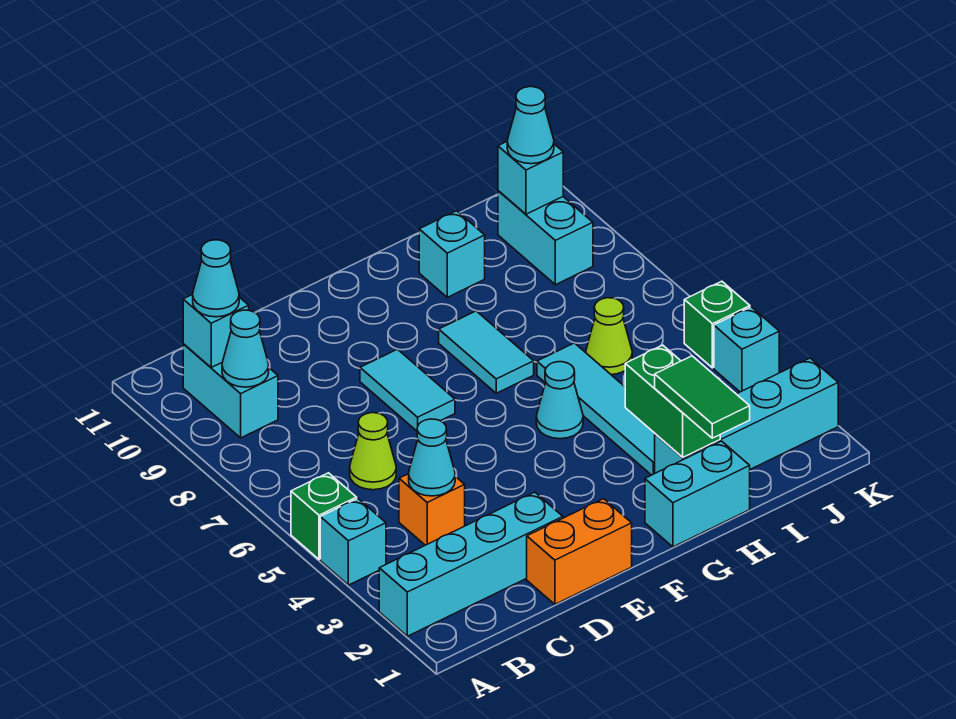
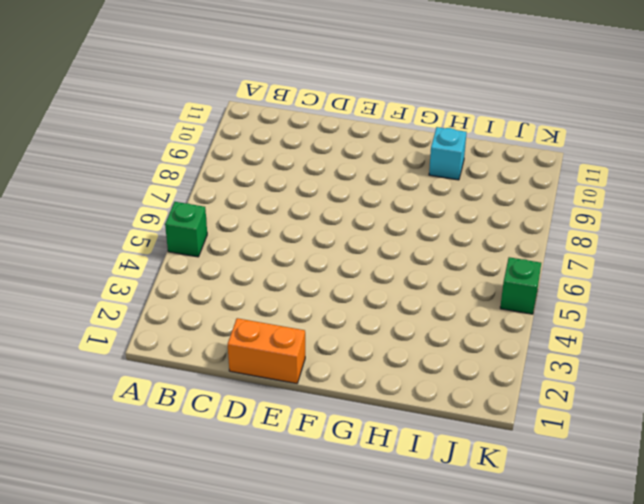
none -> cyan 1x4 brick [379,492,563,636]
none -> cyan 1x1 brick [320,499,386,585]
none -> cyan 1x2 brick [183,344,278,438]

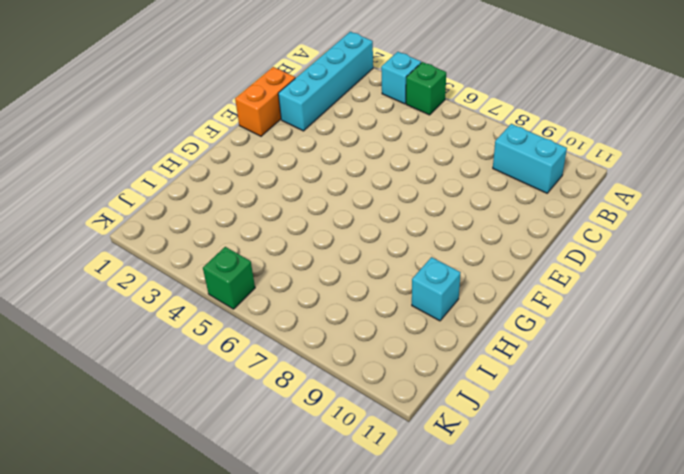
none -> orange 1x1 brick [399,474,465,545]
none -> lime 1x1 cone [350,413,396,490]
none -> cyan 1x2 tile [360,349,455,431]

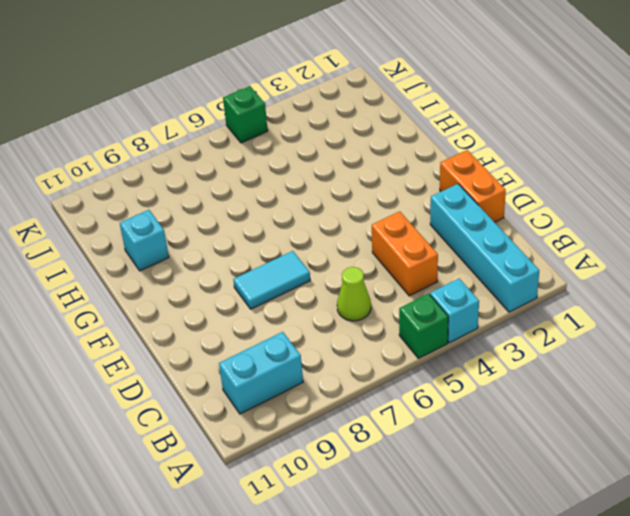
orange 1x2 brick [372,211,438,296] -> orange 1x1 brick [399,474,465,545]
none -> cyan 1x2 brick [645,441,750,547]
none -> cyan 1x1 cone [536,362,583,439]
none -> cyan 1x2 tile [439,311,534,393]

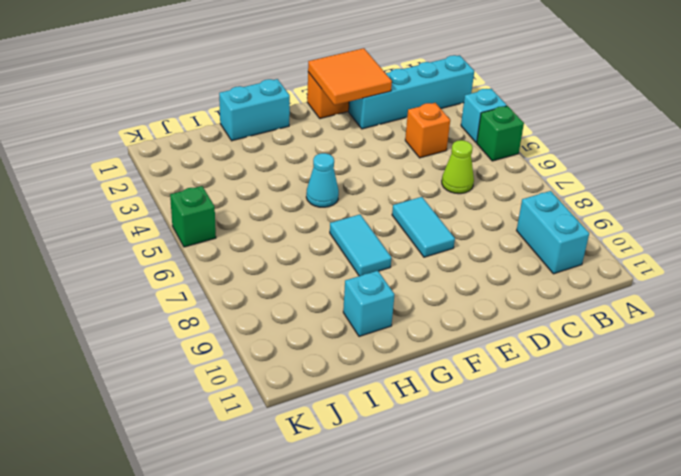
orange 2x2 tile [308,48,392,105] -> none
none -> cyan 1x4 brick [655,358,838,473]
none -> cyan 1x4 tile [537,343,655,475]
none -> lime 1x1 cone [586,298,632,375]

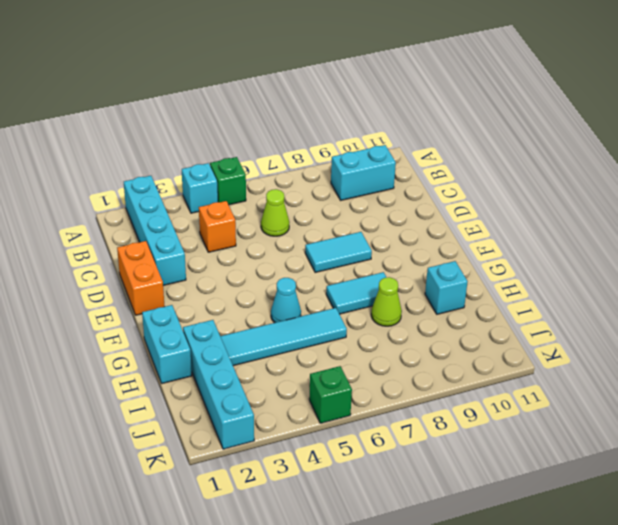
lime 1x1 cone [371,277,402,326] -> lime 1x1 cone moved to [586,298,632,375]
none -> cyan 1x2 brick [498,191,593,285]
none -> cyan 1x1 brick [714,307,779,392]
none -> cyan 1x1 cone [222,310,269,387]

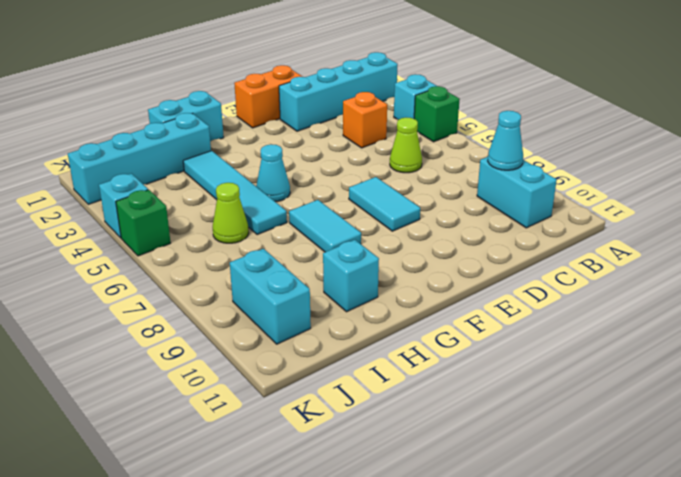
none -> cyan 1x1 brick [183,295,249,367]
none -> cyan 1x1 cone [409,419,455,496]
none -> green 1x2 brick [625,345,720,457]

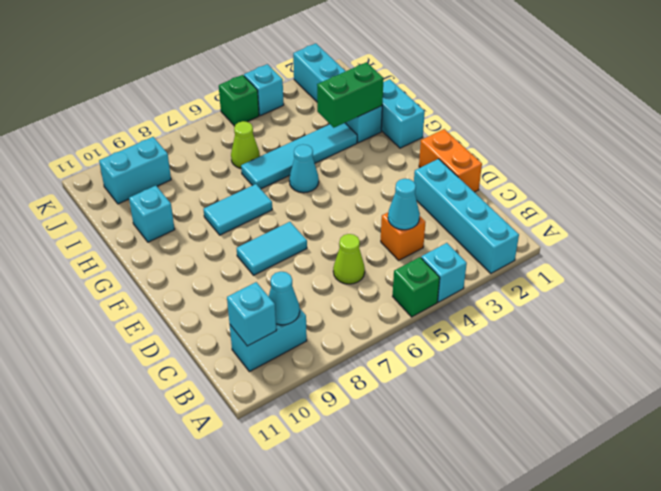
none -> cyan 1x1 brick [498,142,563,214]
none -> cyan 1x1 cone [193,240,239,317]
none -> green 1x2 tile [655,356,750,438]

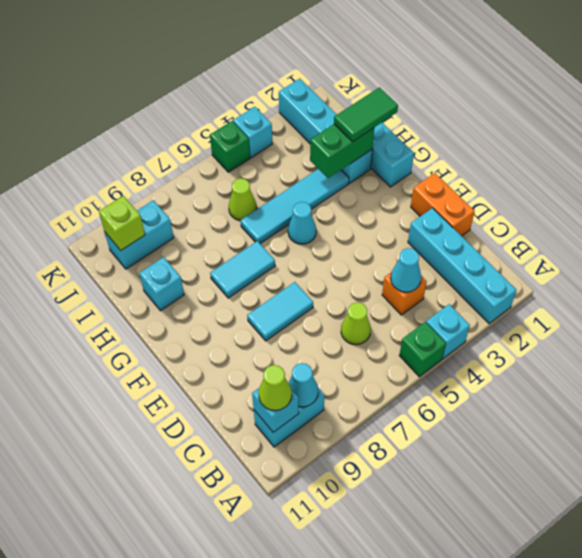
lime 1x1 cone [259,365,292,410] -> cyan 1x1 cone [193,240,239,317]
lime 1x1 brick [99,196,145,250] -> cyan 1x1 brick [498,142,563,214]
none -> cyan 1x1 cone [507,87,554,164]

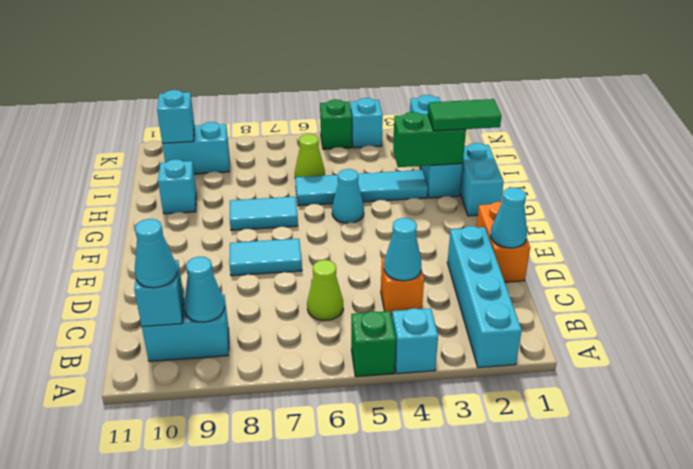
cyan 1x1 cone [491,188,527,248] -> cyan 1x1 cone moved to [507,87,554,164]

